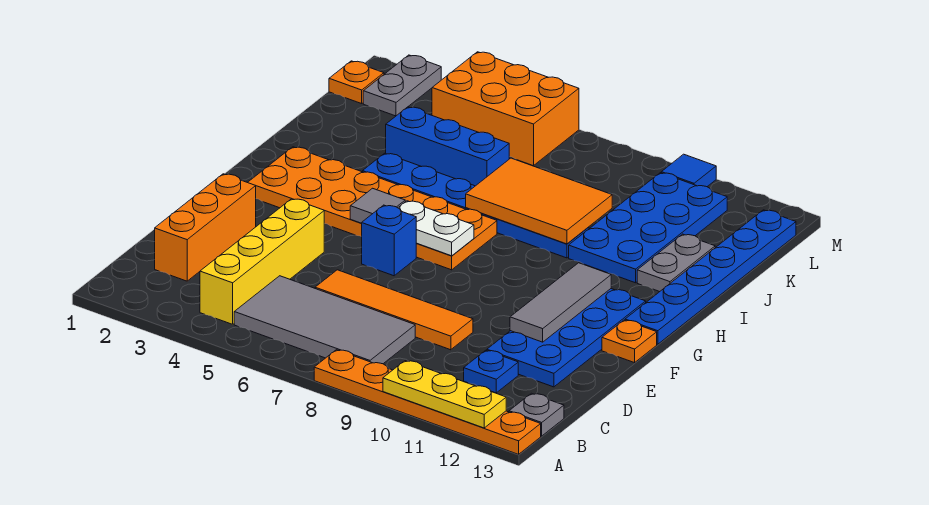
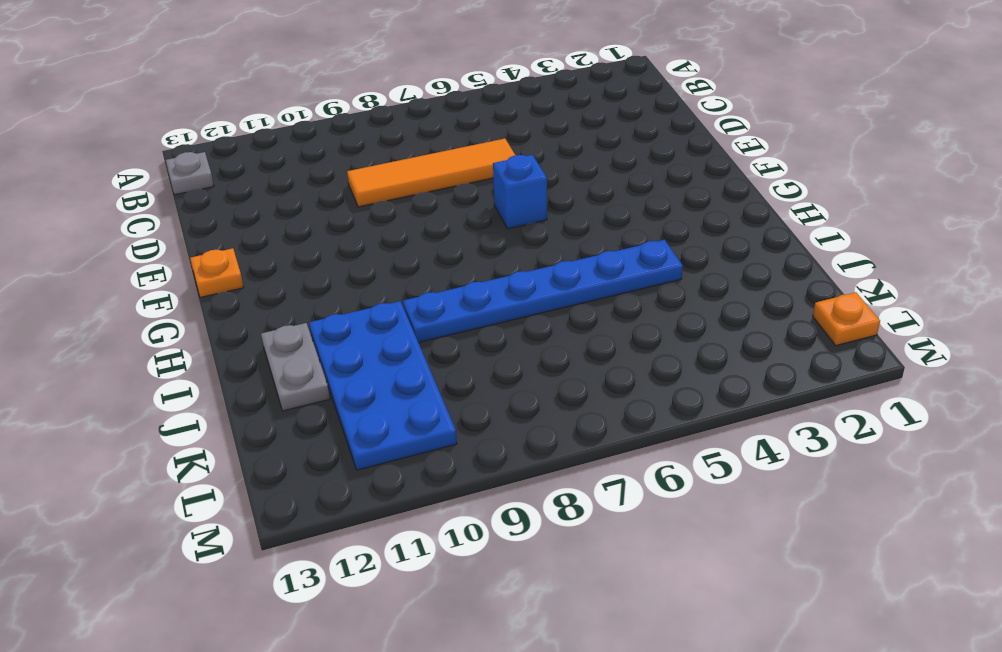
none -> orange 1x6 plate [314,350,541,454]
none -> yellow 1x4 brick [200,199,324,324]
none -> grey 2x4 tile [234,276,415,364]

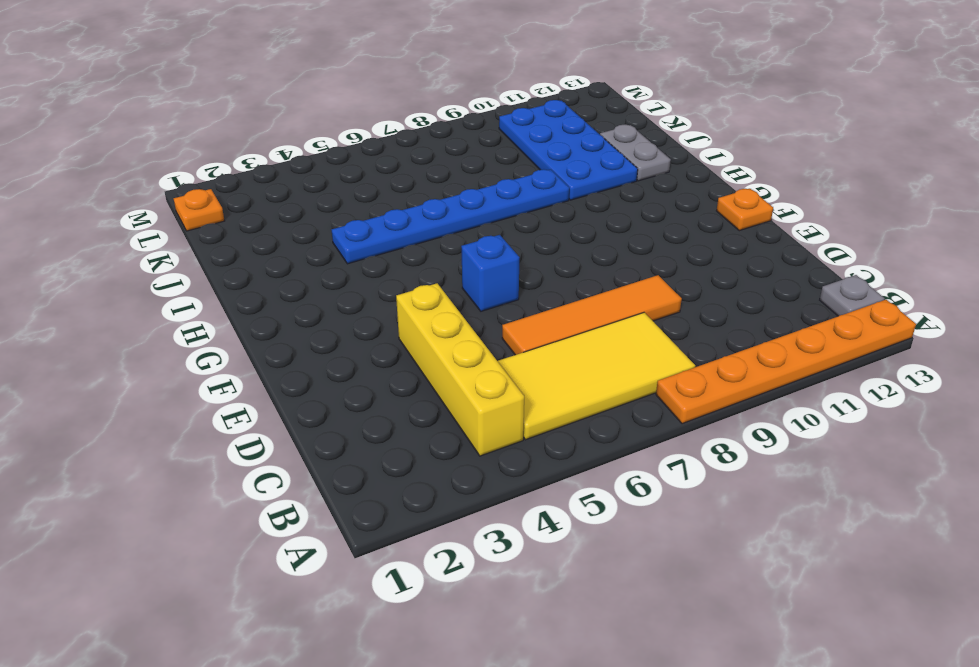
yellow 2x4 tile [498,312,695,440] -> grey 2x4 tile [234,276,415,364]
none -> orange 1x3 brick [155,174,256,281]
none -> blue 1x1 plate [464,350,518,393]
none -> blue 2x4 plate [487,289,646,387]

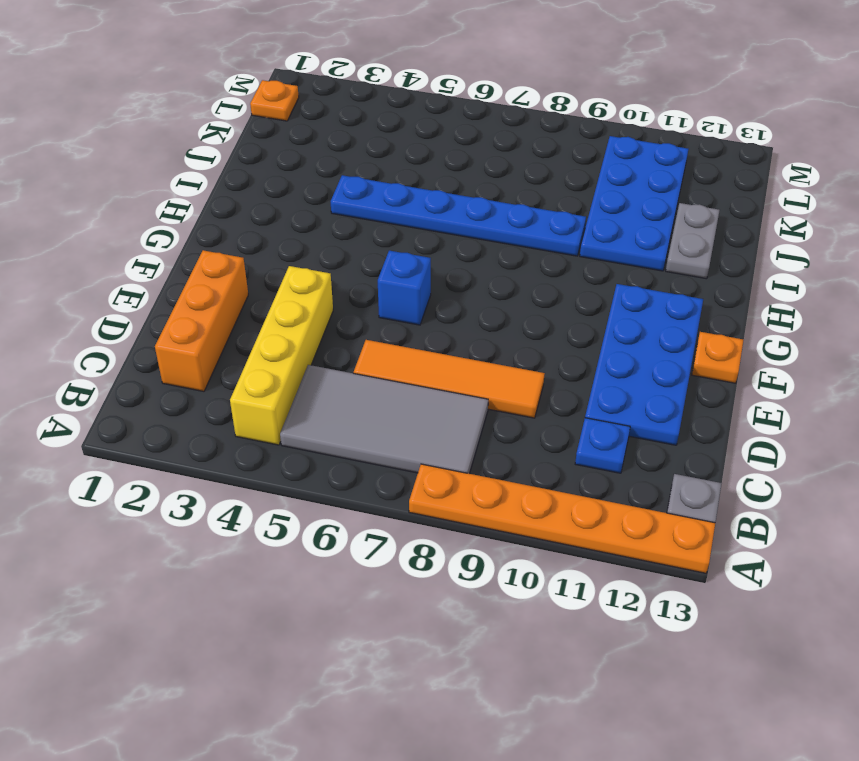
none -> orange 2x6 plate [248,147,497,270]
none -> blue 1x6 plate [625,210,796,344]
none -> blue 1x3 brick [386,107,509,186]

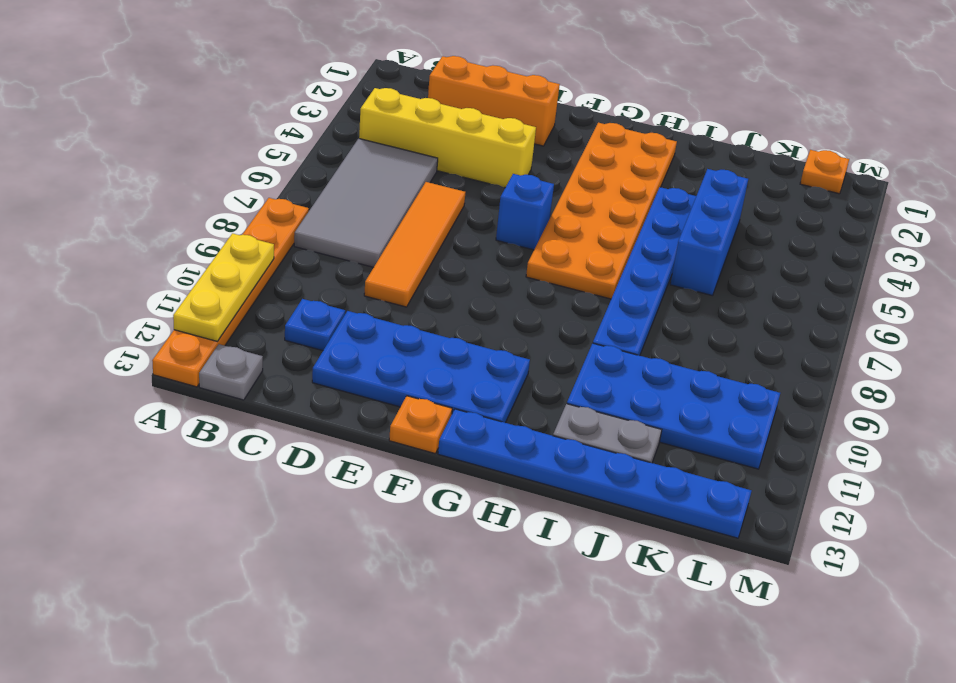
none -> grey 1x2 plate [363,55,441,116]
none -> orange 2x3 brick [432,52,579,166]
none -> blue 1x1 tile [661,154,716,187]

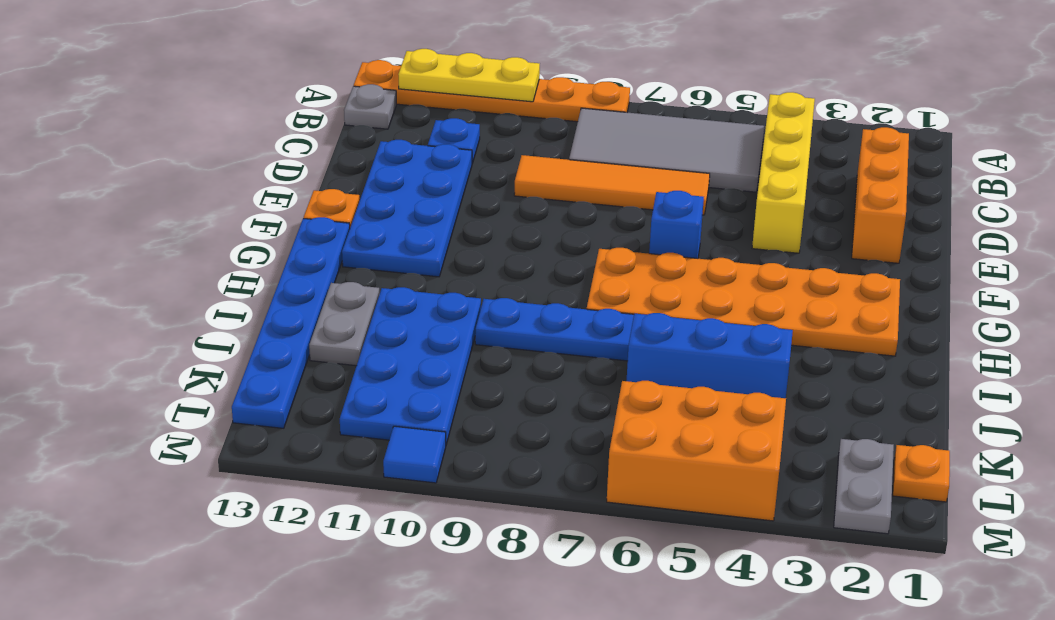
none -> grey 1x3 tile [510,263,611,342]
none -> grey 1x1 tile [350,188,405,223]
none -> white 1x2 plate [398,201,474,256]

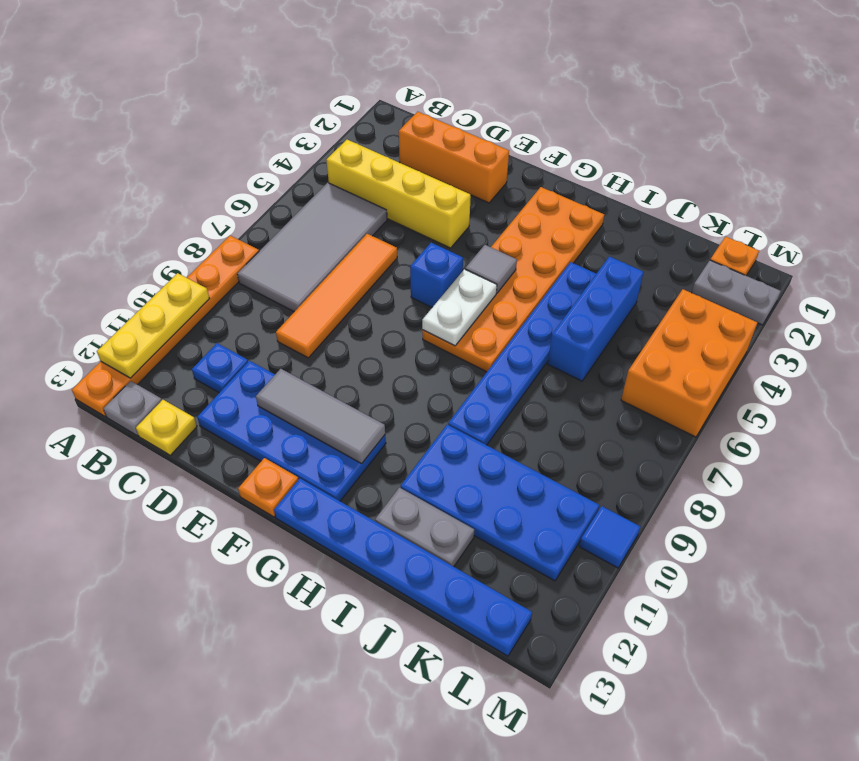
yellow 1x1 plate [136,400,197,455] -> none
none -> orange 2x3 tile [466,158,612,244]

